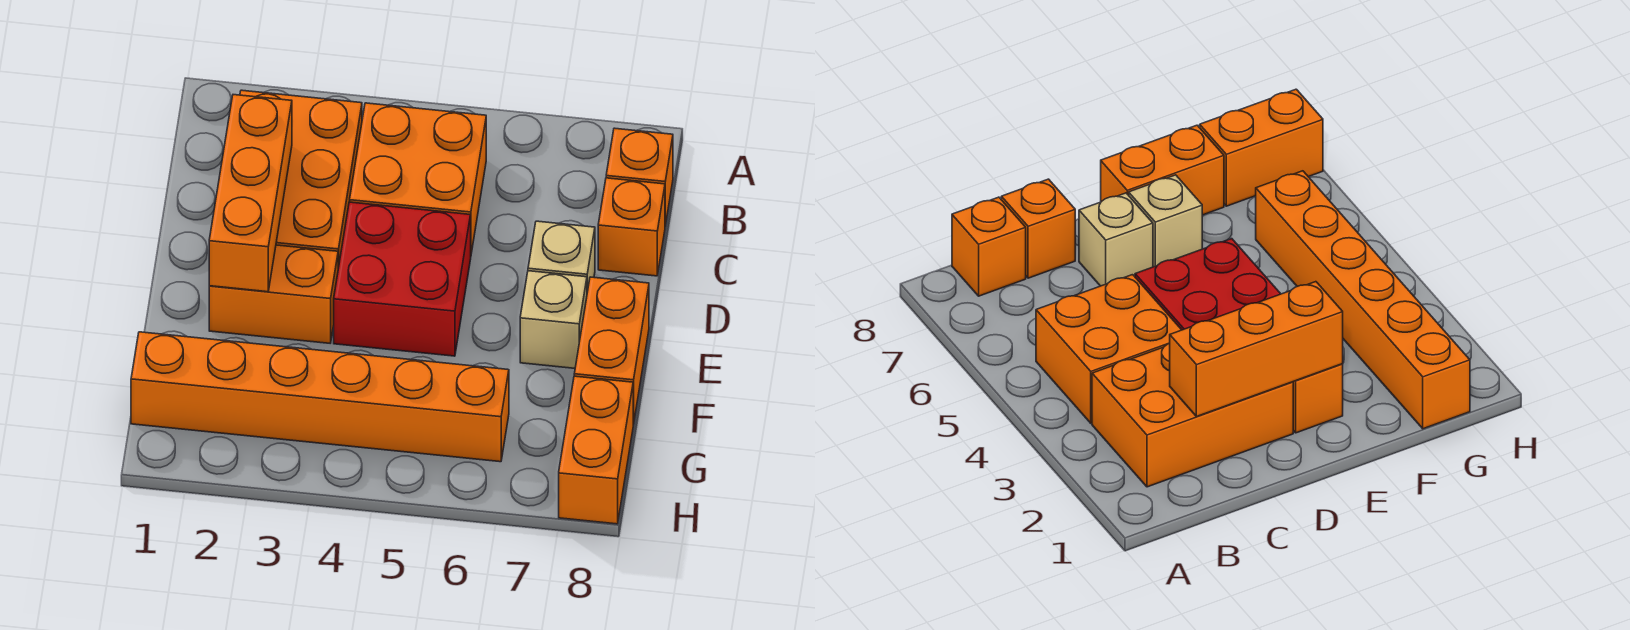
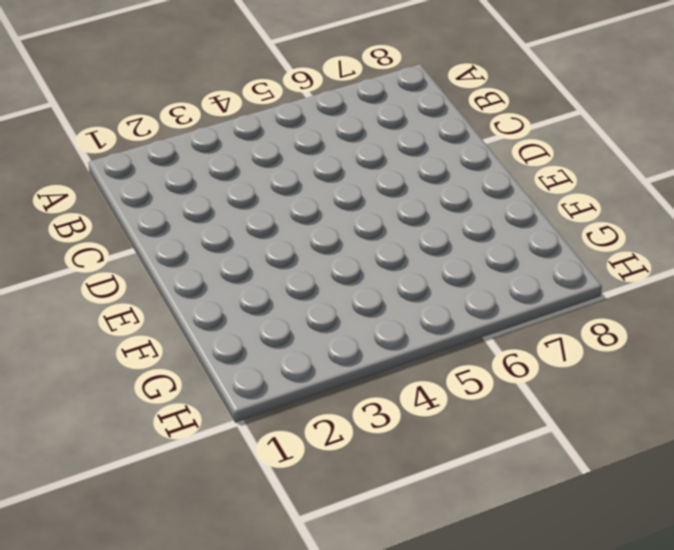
none -> orange 2x3 brick [240,90,362,268]
none -> orange 2x2 brick [350,103,486,253]
none -> orange 1x1 brick [606,128,673,226]

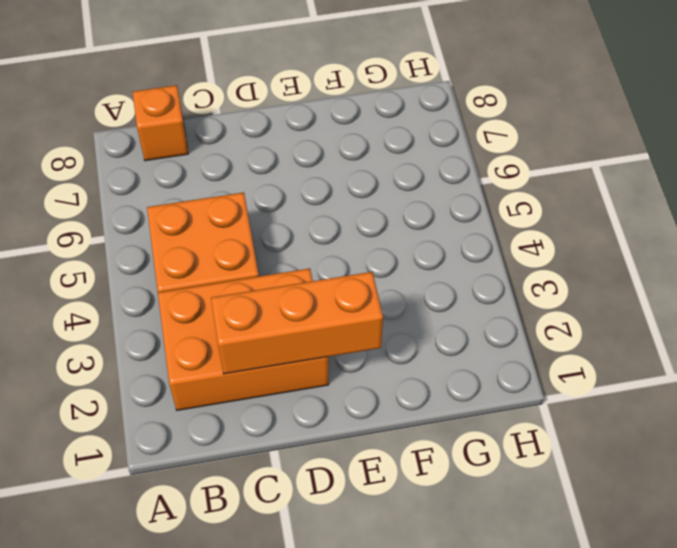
none -> orange 1x1 brick [598,178,665,276]
none -> red 2x2 brick [334,202,471,356]
none -> tan 1x1 brick [528,221,595,292]

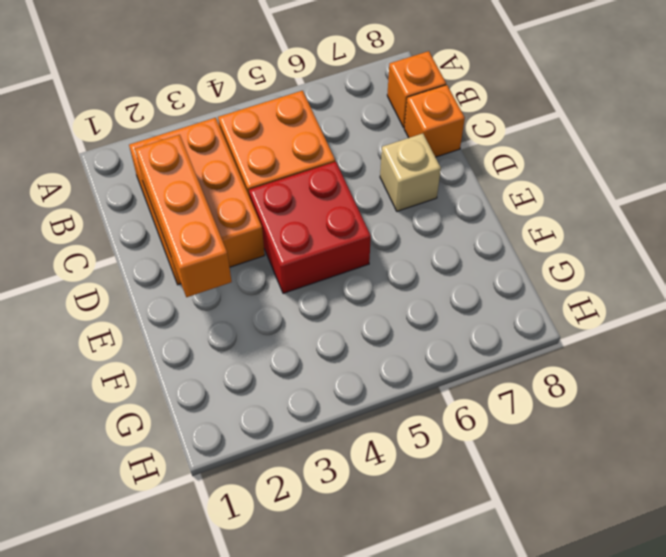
none -> orange 1x2 brick [209,245,338,343]
none -> tan 1x1 brick [520,271,587,368]
none -> orange 1x2 brick [574,277,649,425]

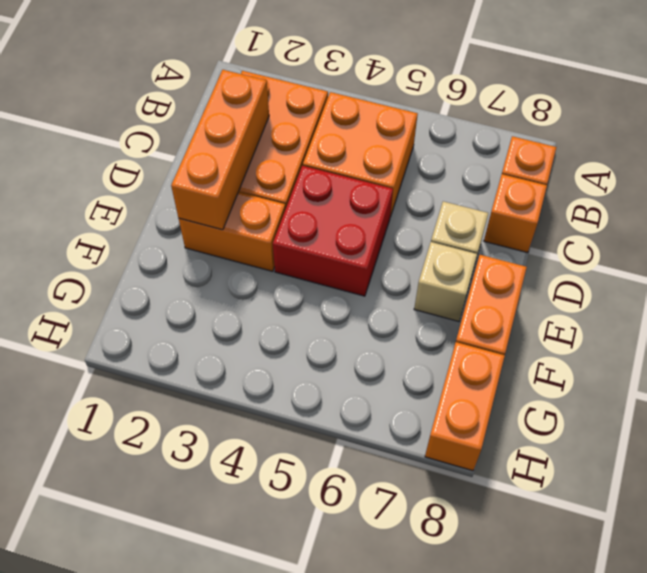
none -> orange 1x6 brick [131,332,509,462]

